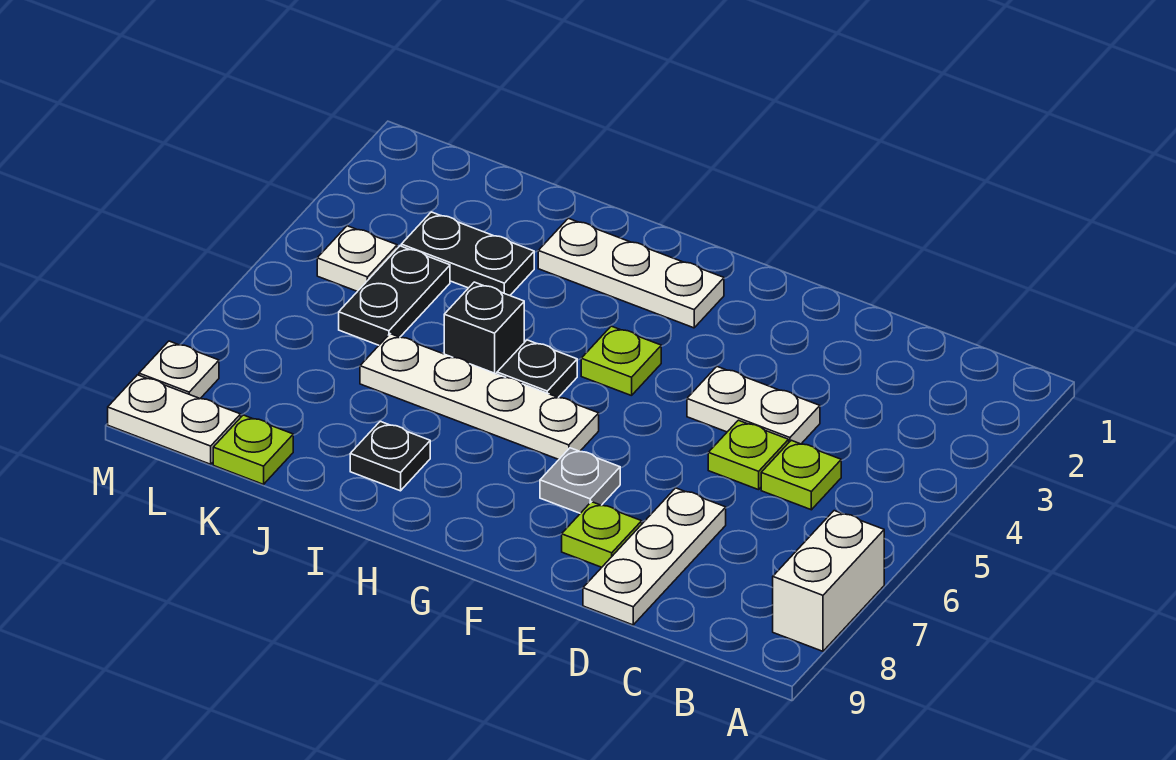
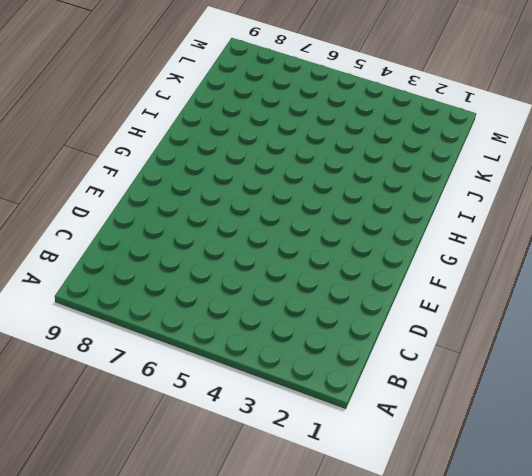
none -> white 1x2 brick [773,511,884,651]
none -> lime 1x1 plate [761,440,841,510]
none -> white 1x2 plate [687,367,820,444]

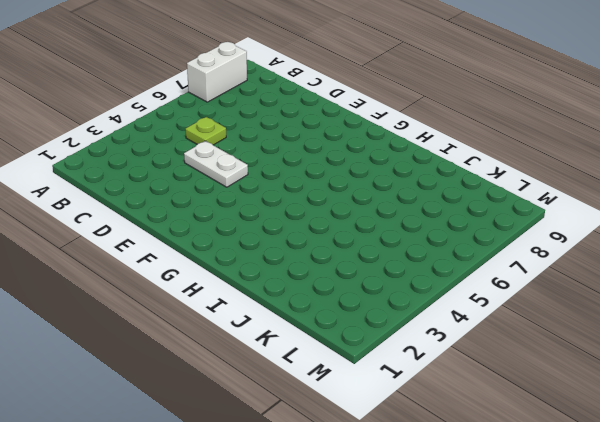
none -> lime 1x1 plate [708,420,789,490]
none -> white 1x3 plate [583,488,726,625]
none -> lime 1x1 plate [562,502,642,567]

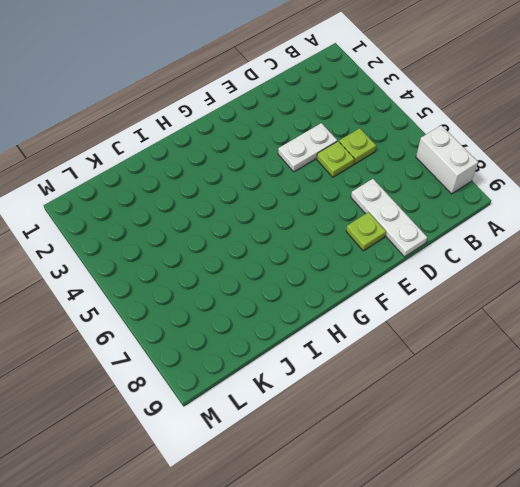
none -> grey 1x1 plate [540,448,620,513]
none -> white 1x3 plate [538,218,724,328]
none -> lime 1x1 plate [581,326,661,396]

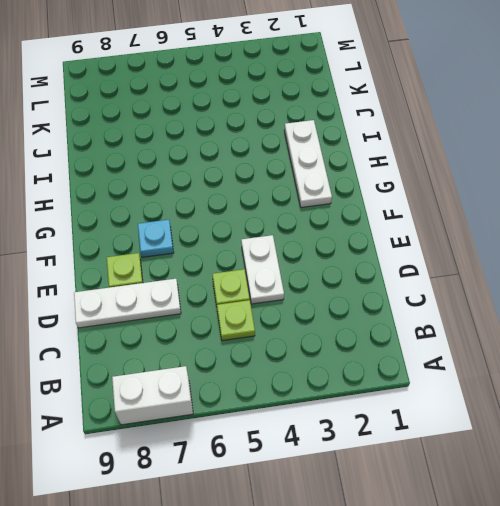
cyan 1x1 plate [138,220,174,257] -> grey 1x1 plate [540,448,620,513]
none -> lime 1x1 plate [581,326,661,396]
none -> white 1x4 plate [360,334,599,459]
none -> black 1x1 plate [497,340,577,398]

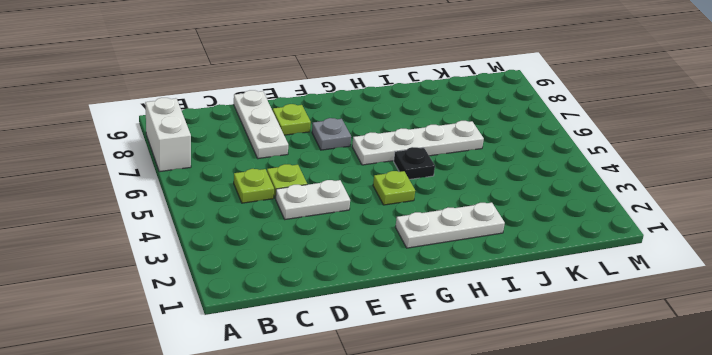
none -> black 1x1 brick [444,282,524,374]
none -> black 1x1 plate [350,421,430,491]
none -> black 1x2 plate [401,212,534,295]

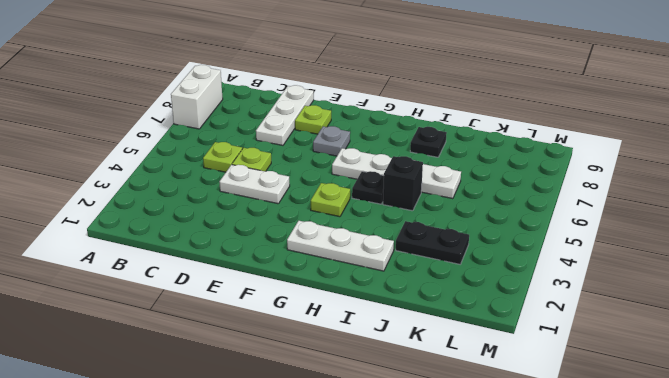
none -> black 1x2 plate [339,246,450,345]
none -> lime 1x1 plate [213,415,293,484]
none -> white 1x1 plate [317,226,397,291]

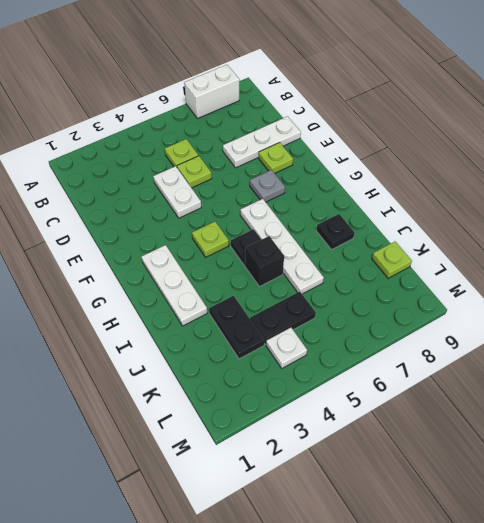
none -> white 1x2 plate [108,375,241,464]
none -> white 1x1 plate [139,341,219,398]

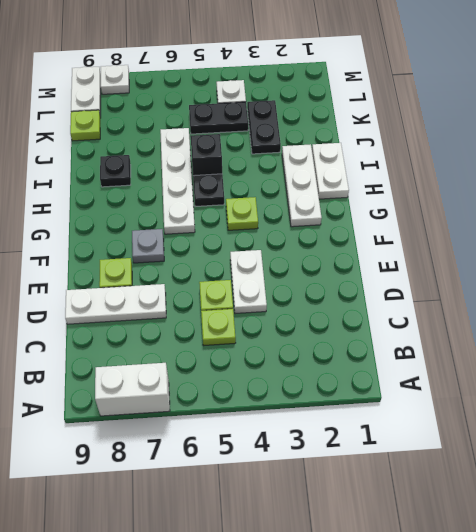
white 1x2 plate [312,143,349,199] -> none

